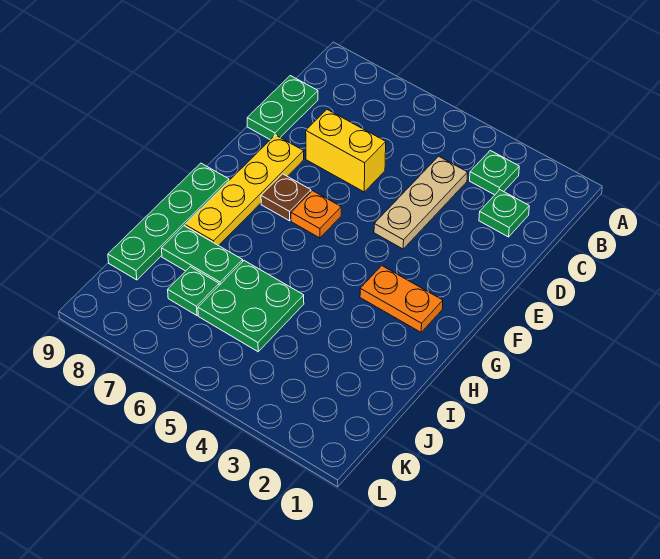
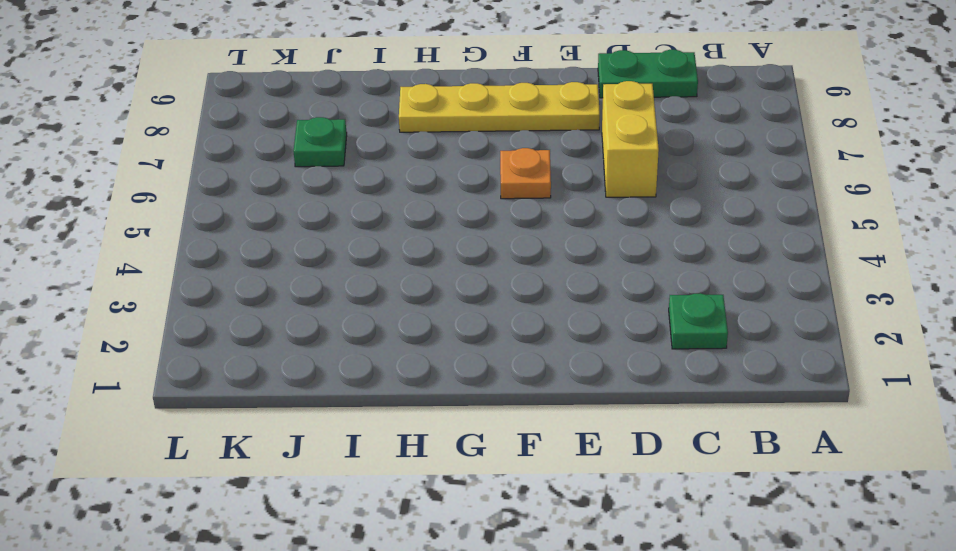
none -> green 1x1 plate [470,151,519,195]
none -> tan 1x3 plate [374,156,468,249]
none -> brown 1x1 plate [261,174,311,221]

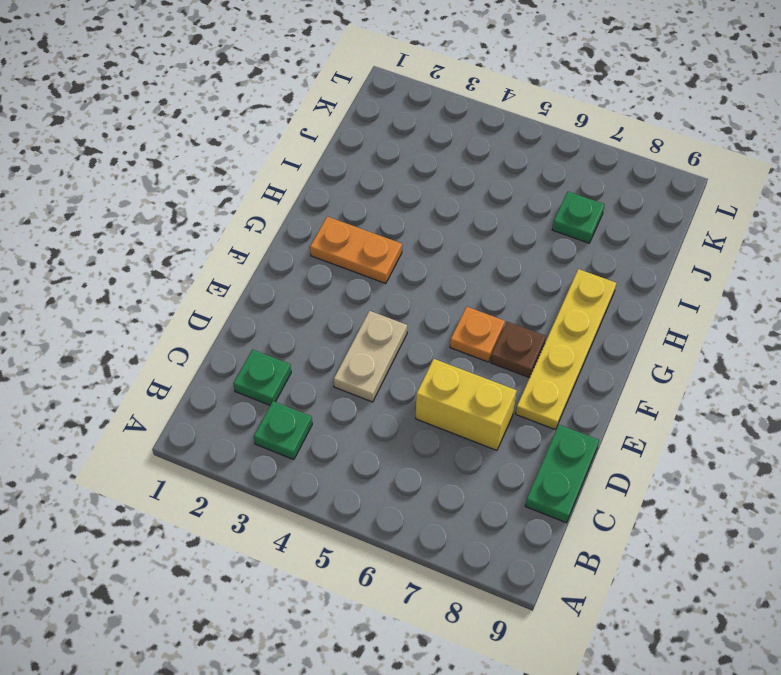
tan 1x2 plate [334,311,407,402] -> tan 1x3 plate [374,156,468,249]
none -> green 1x4 plate [108,163,229,280]
none -> green 2x2 plate [198,261,304,352]
none -> green 1x2 plate [162,226,243,285]

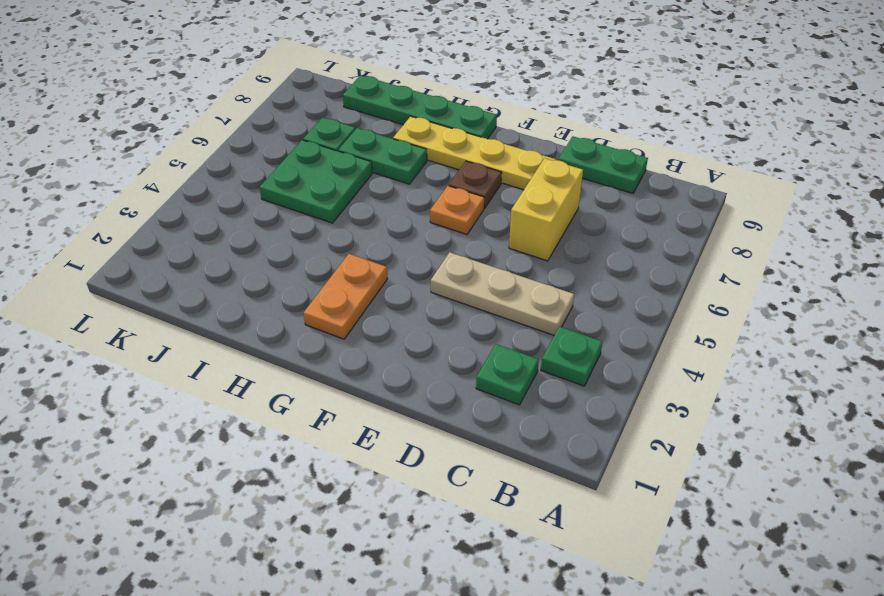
green 1x2 plate [338,128,427,184] -> green 1x2 plate turned to [162,226,243,285]

